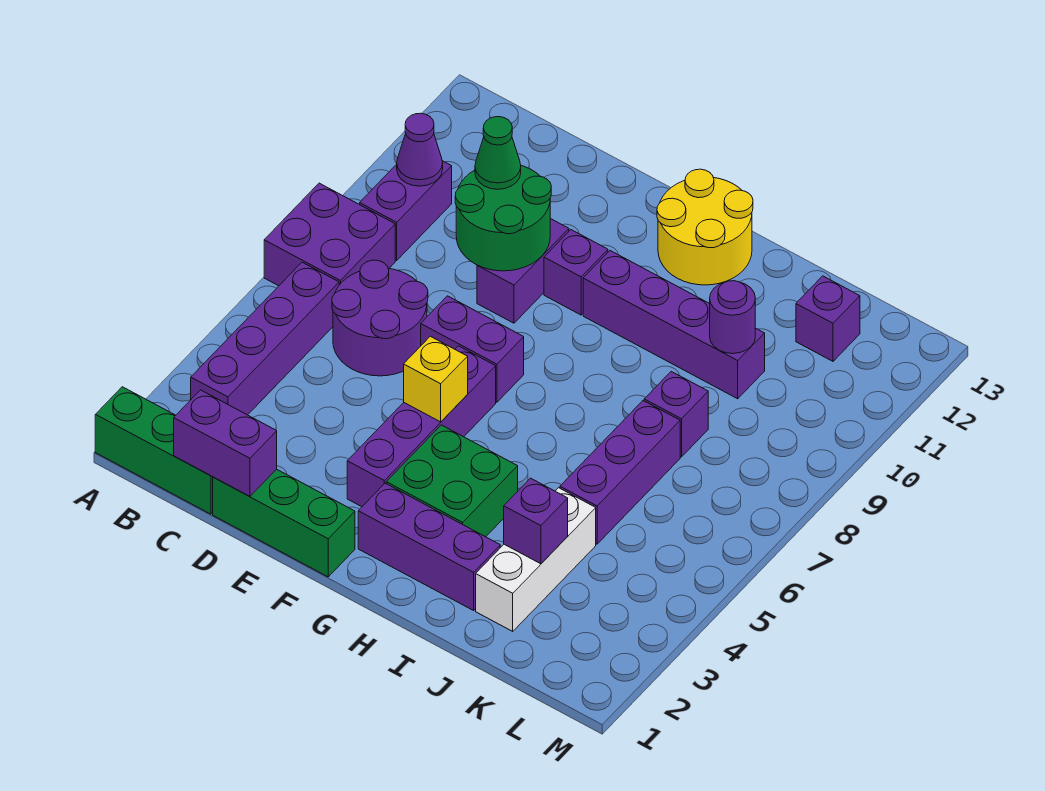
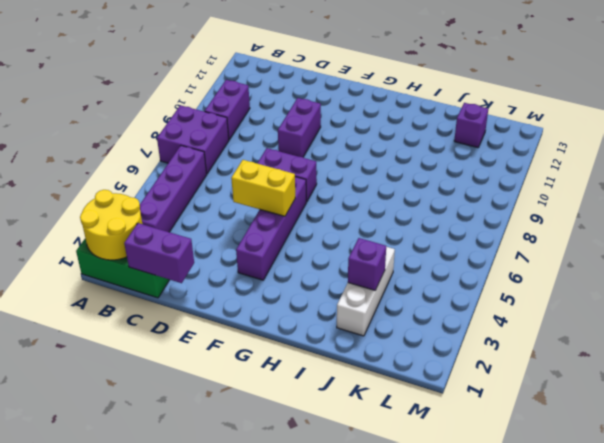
yellow 2x2 round brick [80,190,142,260] -> yellow 2x2 round brick moved to [657,169,753,285]
yellow 1x2 brick [231,160,295,216] -> yellow 1x1 brick [404,336,468,422]
none -> purple 2x2 round brick [332,260,428,376]
none -> green 1x3 brick [213,469,355,577]
none -> purple 1x1 brick [544,230,608,315]

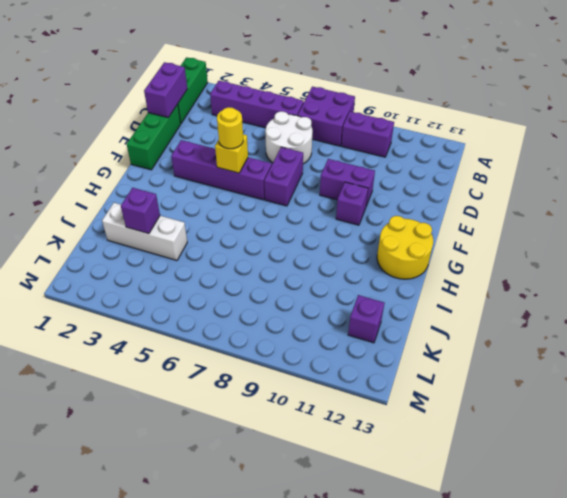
white 2x2 round brick [265,111,312,164] -> purple 2x2 round brick [332,260,428,376]
yellow 1x1 round brick [217,107,243,149] -> none
none -> purple 1x3 brick [358,483,500,610]
none -> green 2x2 brick [386,425,518,537]
none -> purple 1x4 brick [583,251,765,399]

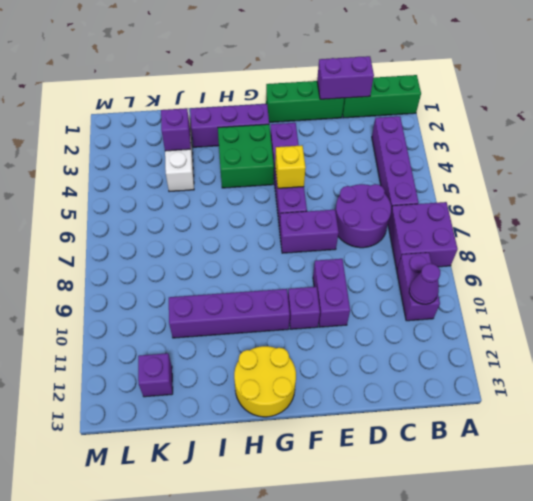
none -> purple 1x3 brick [560,401,680,544]
none -> purple 1x1 brick [644,372,708,457]
none -> green 2x2 round brick [455,166,551,271]

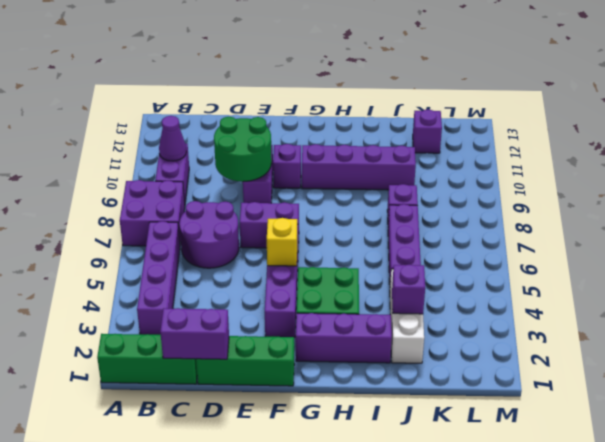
none -> yellow 2x2 round brick [657,169,753,285]
none -> purple 1x1 round brick [710,281,755,354]
none -> green 1x1 cone [475,117,521,189]

